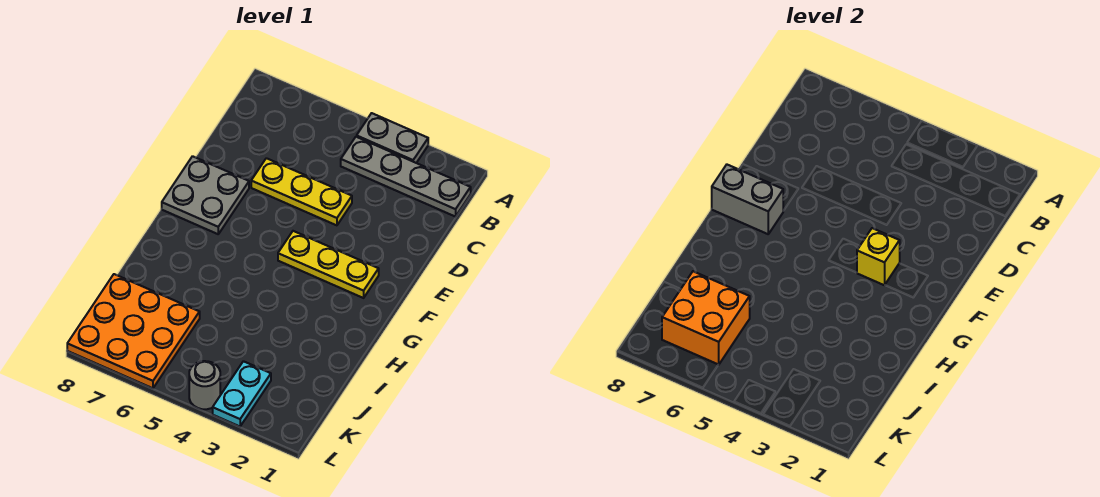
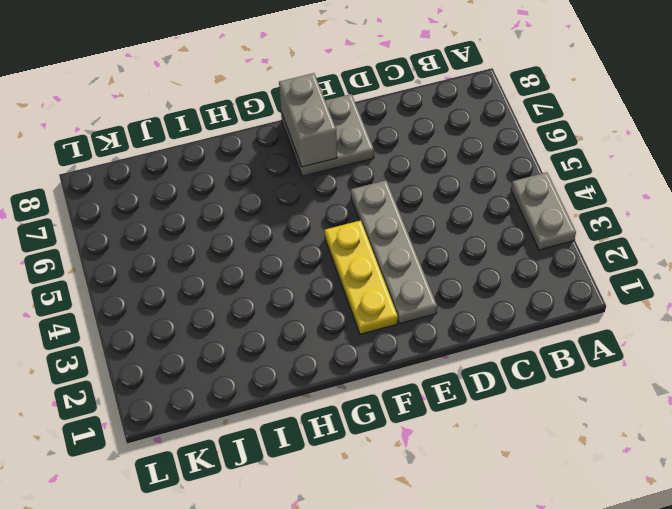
grey 1x4 plate [351,180,437,324] -> grey 1x4 plate moved to [341,137,471,217]
none -> yellow 1x3 plate [251,158,352,225]
none -> orange 3x3 plate [67,274,200,388]

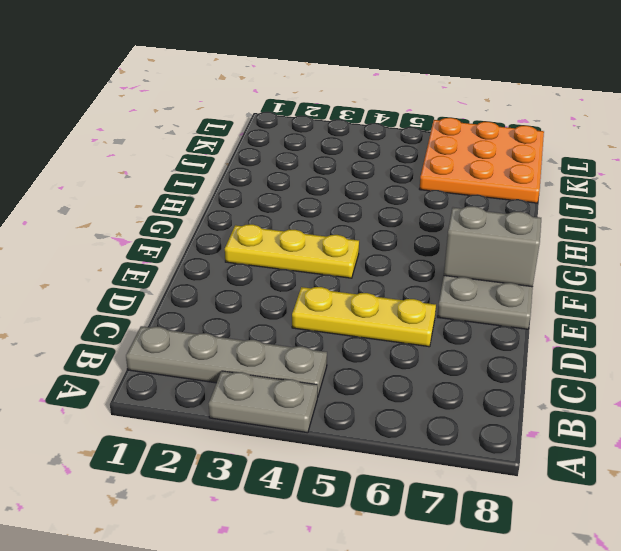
none -> cyan 1x2 plate [213,361,271,426]
none -> grey 1x1 round brick [189,361,220,409]

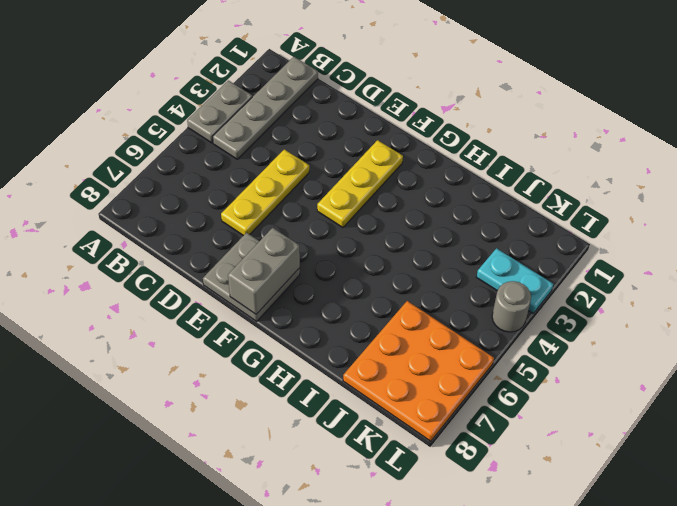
none -> yellow 1x1 brick [857,228,900,285]
none -> orange 2x2 brick [662,271,750,365]

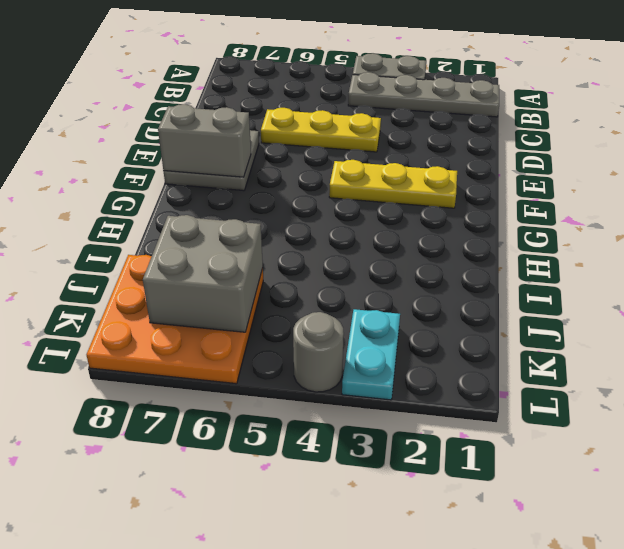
grey 2x2 brick [143,215,263,332] -> orange 2x2 brick [662,271,750,365]
none -> yellow 1x1 brick [857,228,900,285]

